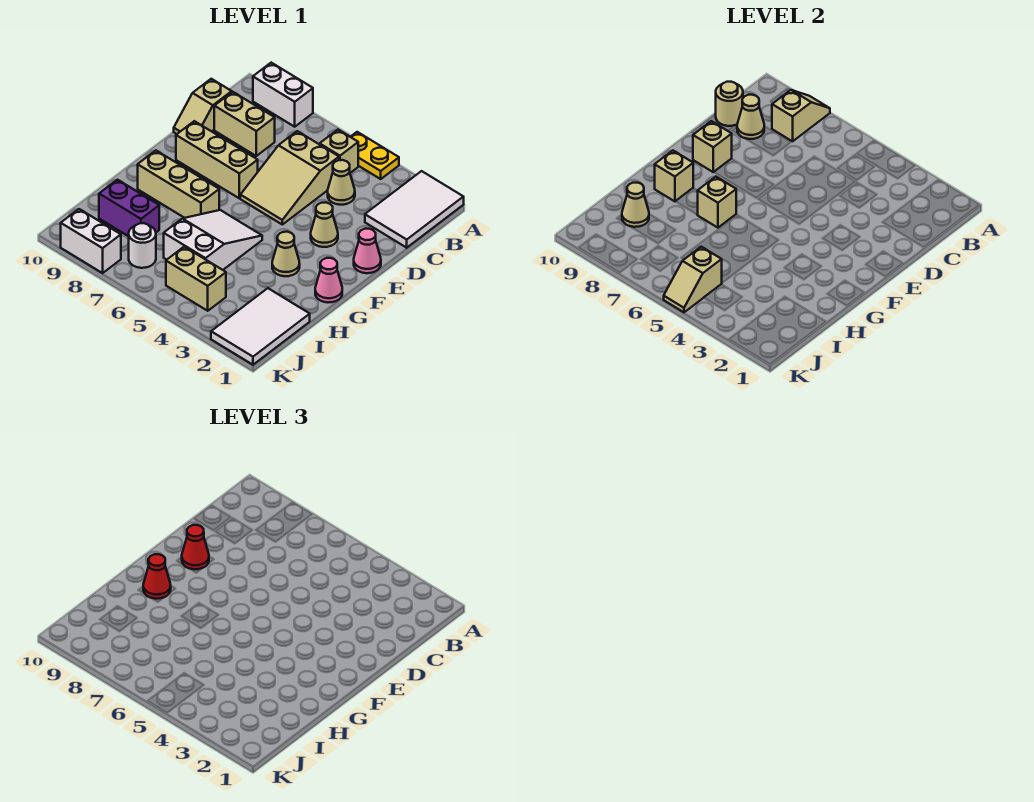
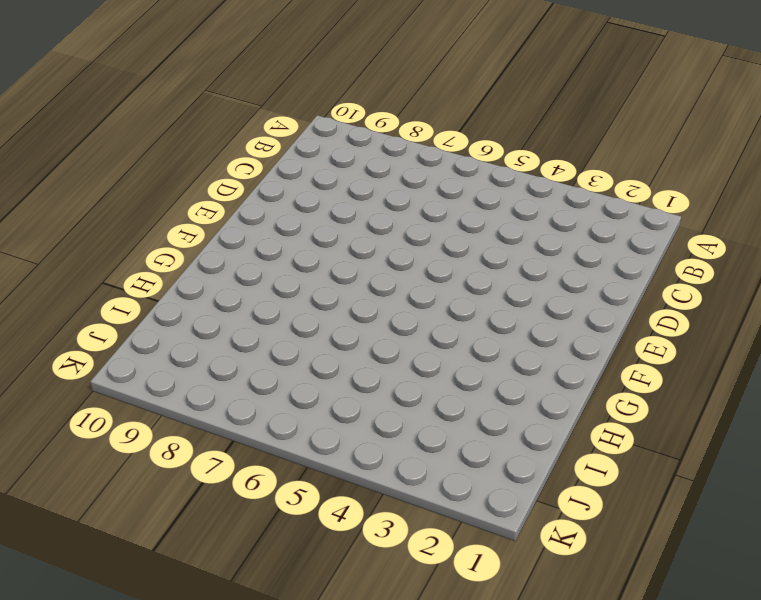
none -> white 2x3 tile [365,171,464,248]
none -> yellow 1x2 plate [351,132,399,179]
none -> white 1x2 brick [253,63,313,127]
none -> tan 1x1 brick [320,130,358,173]

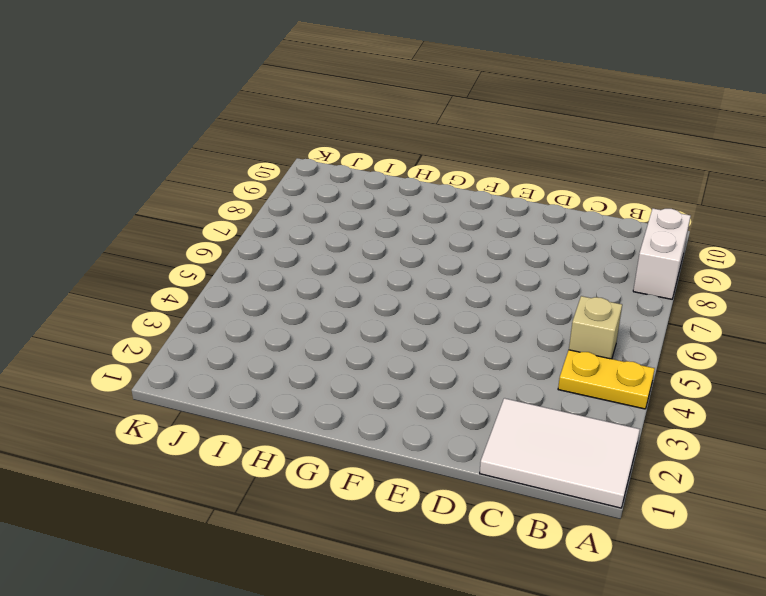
yellow 1x2 plate [558,350,655,409] -> yellow 1x2 plate turned to [351,132,399,179]
none -> tan 1x1 cone [328,160,355,205]
none -> tan 2x3 slope [240,131,339,224]
none -> tan 1x2 brick [214,92,275,156]
none -> tan 1x2 slope [174,79,232,134]

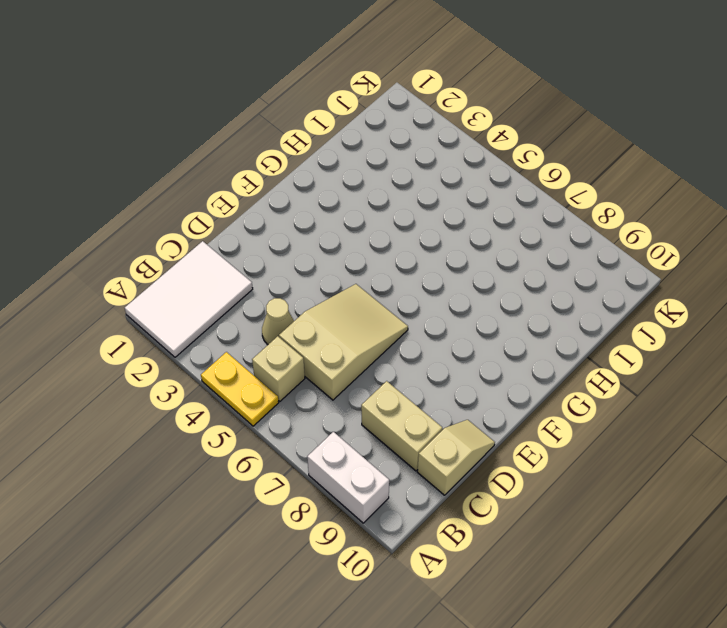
none -> pink 1x1 cone [354,229,381,273]
none -> tan 1x1 cone [311,202,338,247]
none -> tan 1x3 brick [176,121,258,198]
none -> pink 1x1 cone [315,258,342,303]

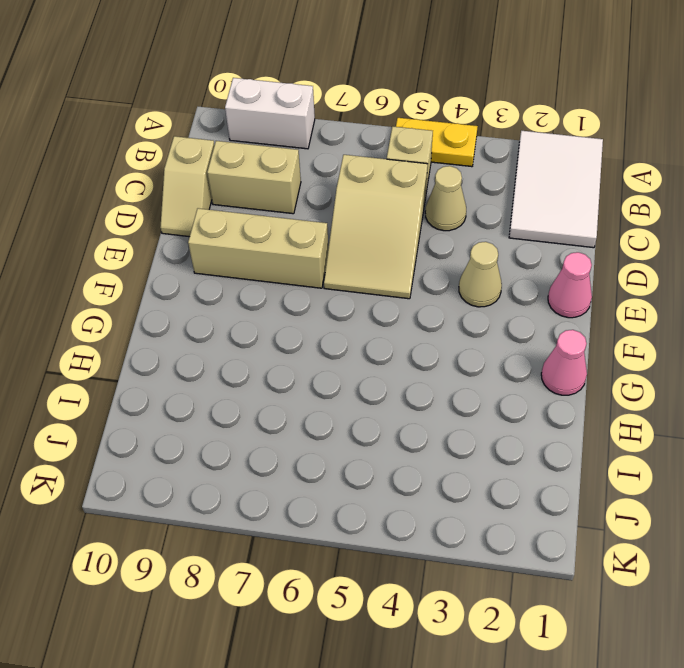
none -> tan 1x1 cone [272,232,300,276]
none -> white 2x3 slope [164,210,262,270]
none -> tan 1x3 brick [138,151,219,218]
none -> white 2x3 tile [211,288,310,365]

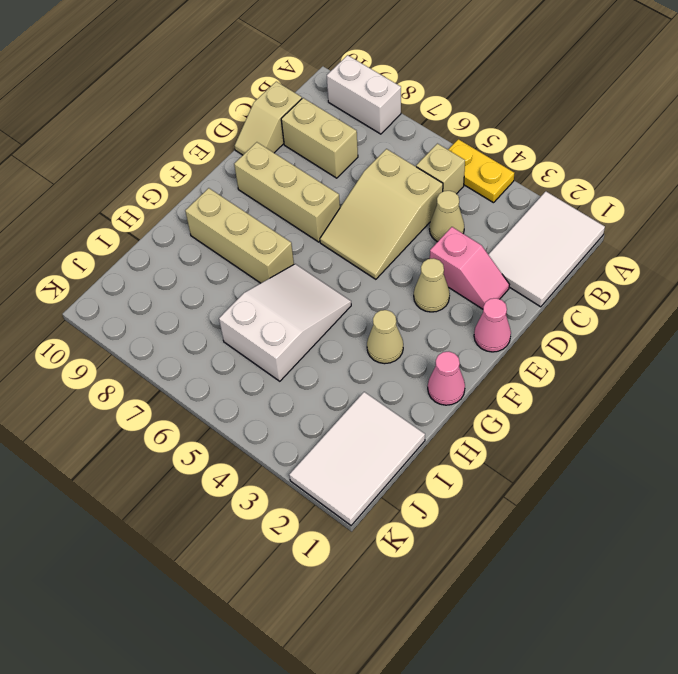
pink 1x2 slope [430,227,509,309] -> none
none -> purple 1x2 brick [99,180,159,236]
none -> tan 1x2 brick [166,247,226,311]
none -> white 1x1 round brick [129,223,156,268]
none -> white 1x2 brick [61,209,121,273]

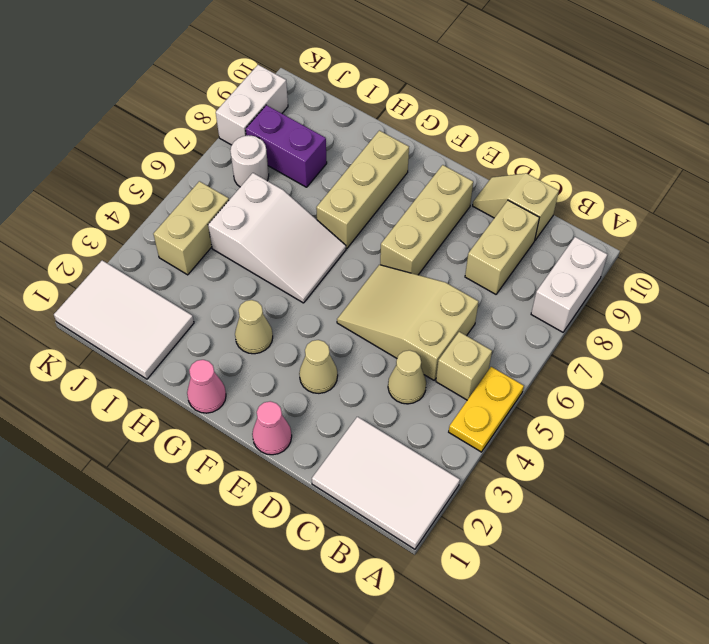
purple 1x2 brick [246,105,327,187] -> purple 1x2 brick turned to [99,180,159,236]
none -> tan 1x2 slope [772,90,830,141]
none -> tan 1x1 cone [737,95,764,139]
none -> tan 1x1 round brick [716,82,743,126]
none -> tan 1x1 brick [693,121,732,172]

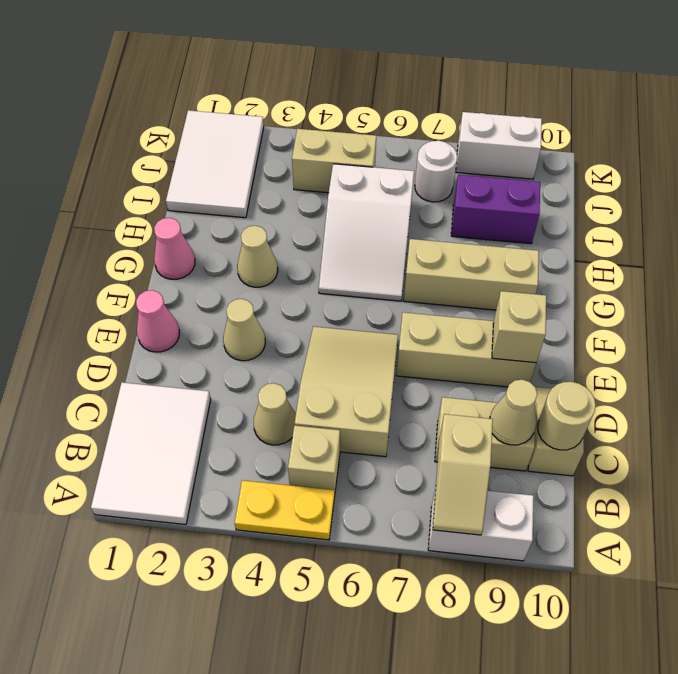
none -> tan 1x1 brick [698,177,736,228]
none -> tan 1x1 brick [655,151,693,201]
none -> tan 1x1 cone [622,183,649,227]
none -> tan 1x2 slope [664,247,722,312]

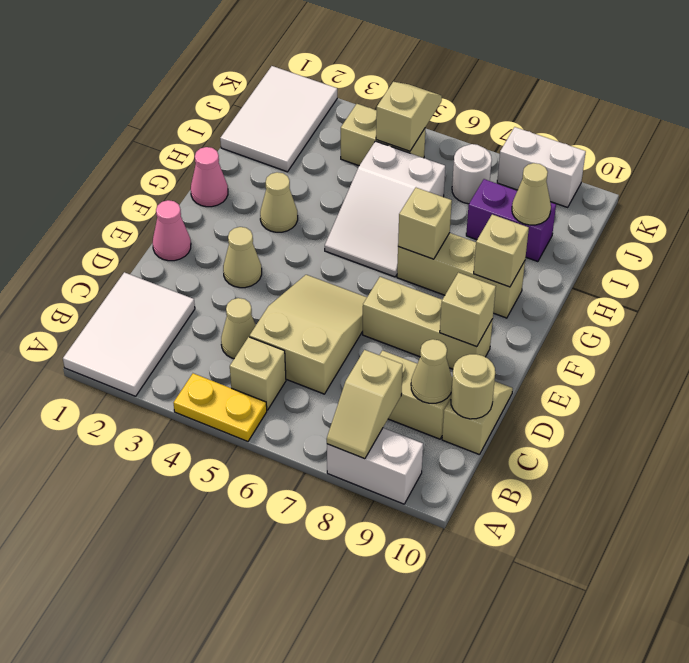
none -> red 1x1 cone [182,525,209,569]
none -> red 1x1 cone [143,554,171,599]

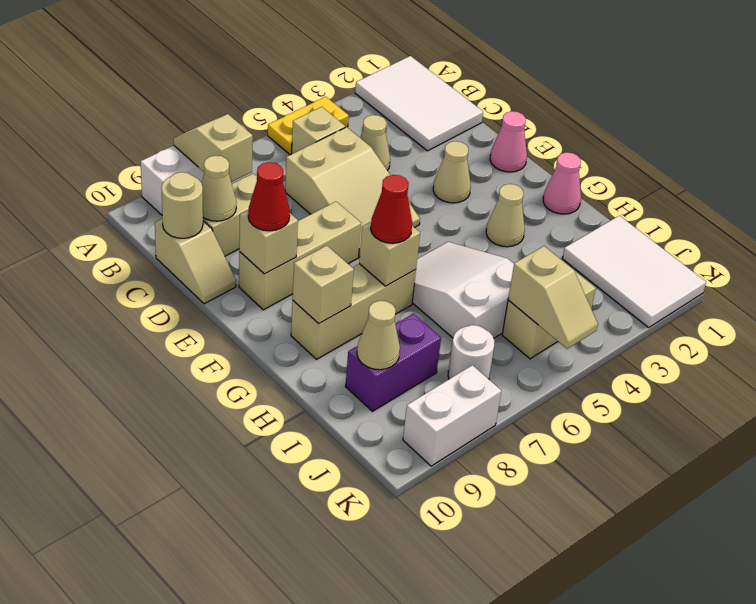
red 1x1 cone [371,175,412,243] -> red 1x1 cone moved to [143,554,171,599]

